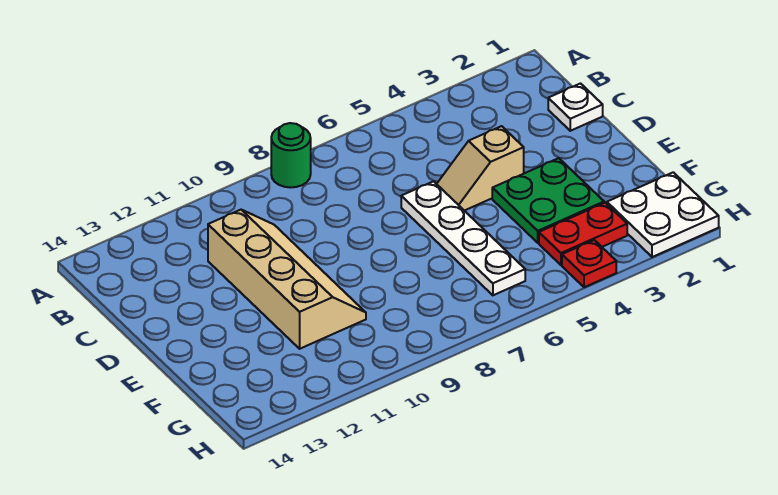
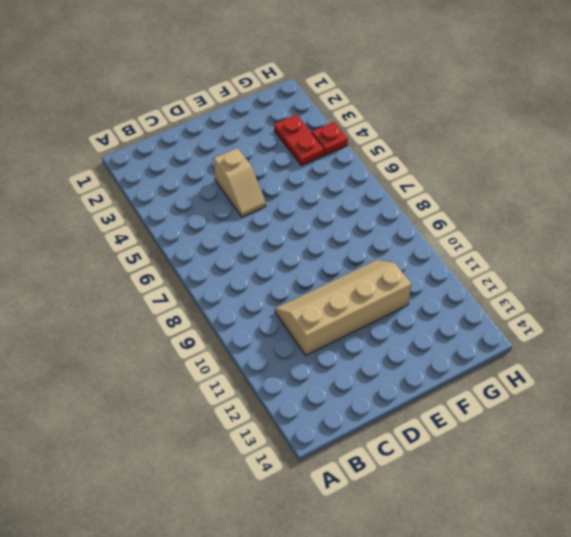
none -> green 1x1 round brick [271,123,311,188]
none -> white 1x1 plate [548,84,603,131]

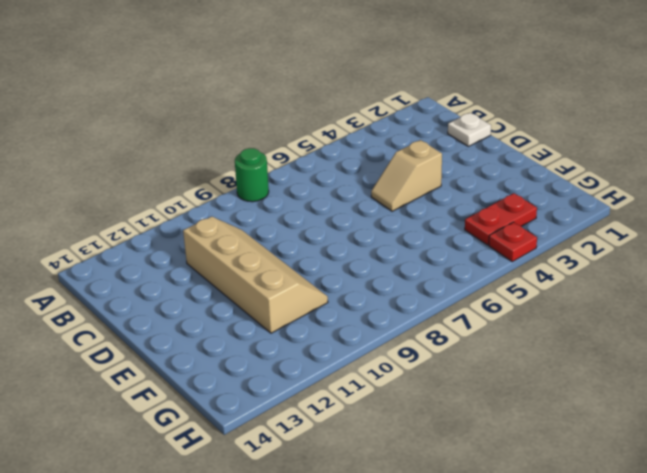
none -> white 1x4 plate [401,181,525,295]
none -> green 2x2 plate [492,158,604,243]

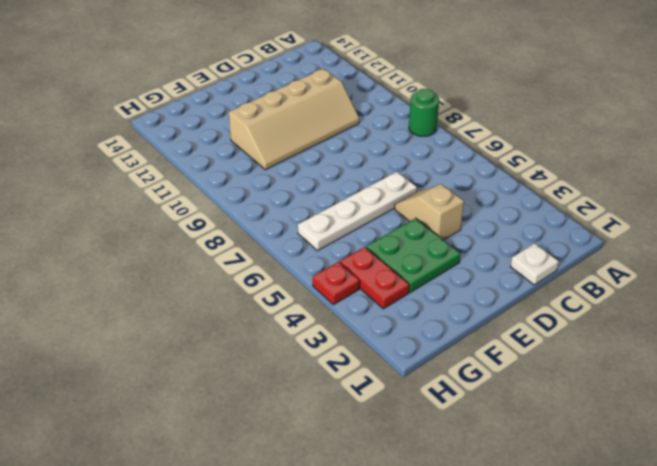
none -> white 2x2 plate [607,172,719,257]

